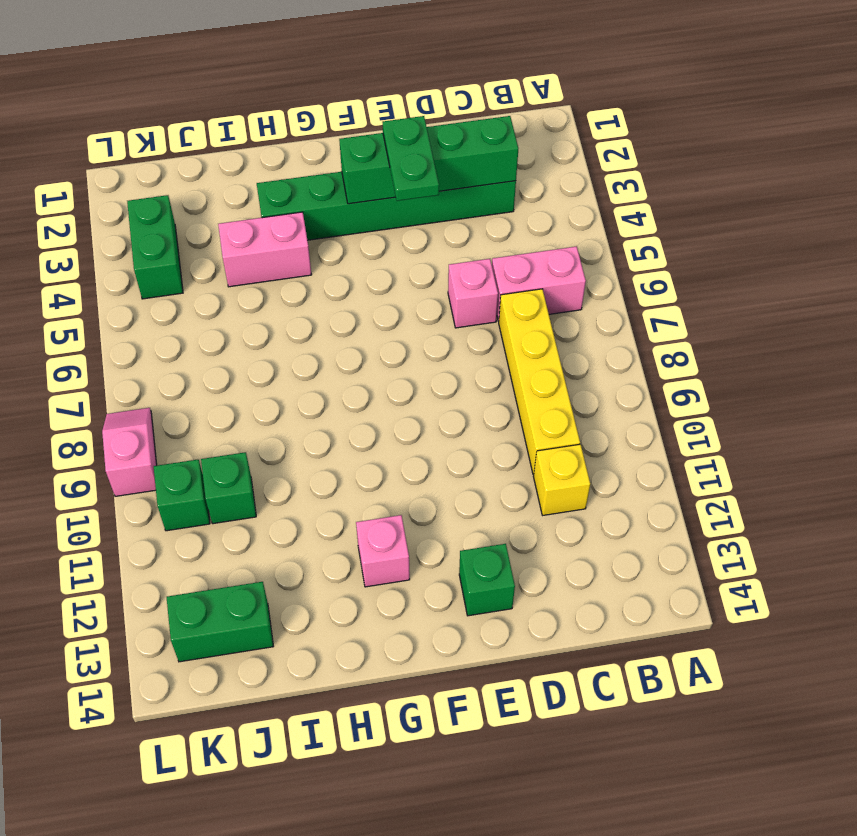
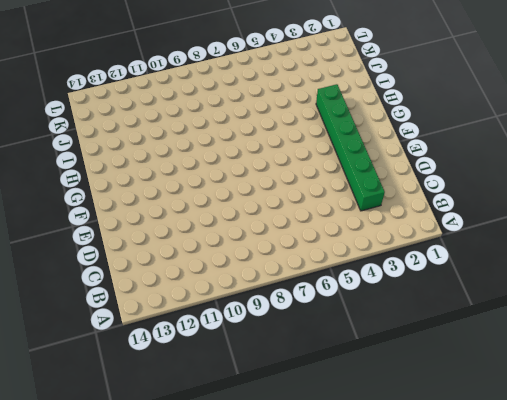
none -> pink 1x2 brick [492,246,586,321]
none -> yellow 1x4 brick [498,289,580,475]
none -> yellow 1x1 brick [533,444,590,515]

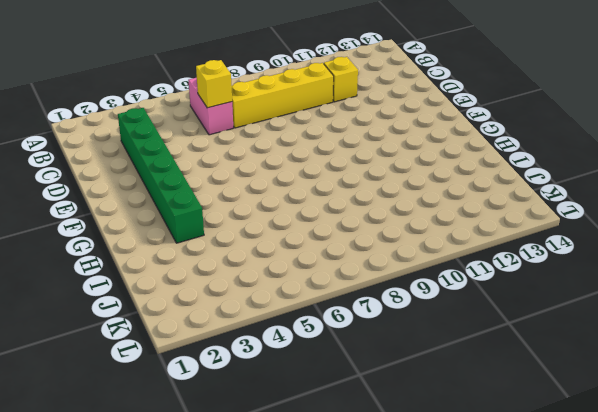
yellow 1x1 brick [196,60,232,108] -> none
none -> pink 1x1 brick [448,259,498,328]
none -> green 1x1 brick [459,544,515,616]
none -> pink 1x1 brick [356,515,410,587]

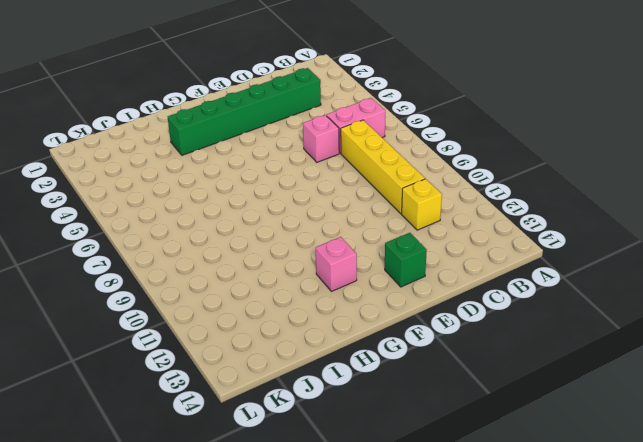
none -> pink 1x2 brick [218,212,312,287]
none -> green 1x1 brick [201,452,256,524]
none -> green 1x2 brick [167,582,274,662]

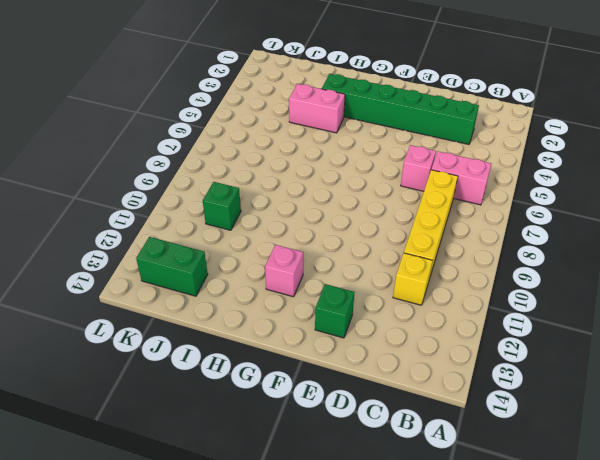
none -> green 1x2 brick [127,195,183,299]
none -> green 1x1 brick [154,460,210,531]
none -> pink 1x2 slope [102,408,157,496]

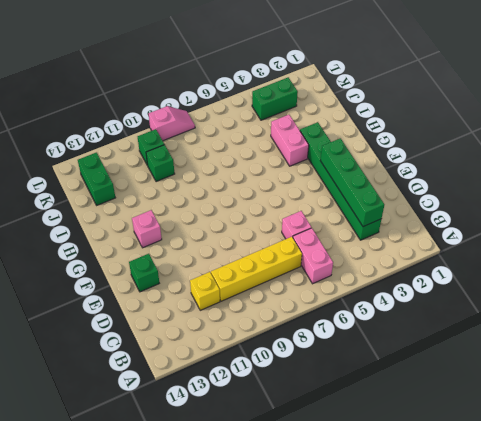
none -> green 1x2 plate [383,116,439,201]

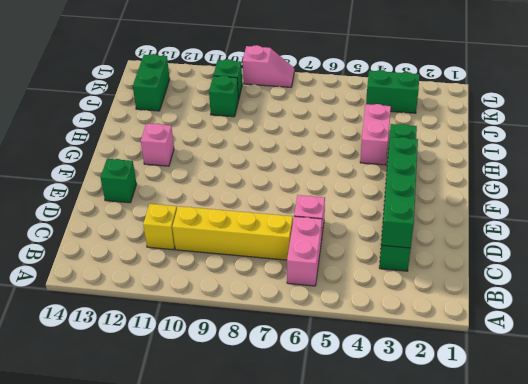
none -> green 1x2 plate [383,116,439,201]

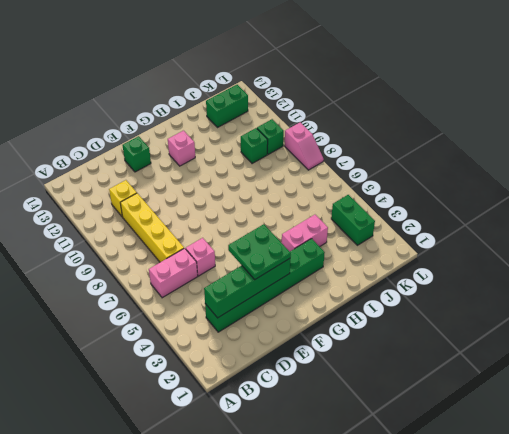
green 2x2 plate [228,224,291,279] -> green 1x2 plate [383,116,439,201]

